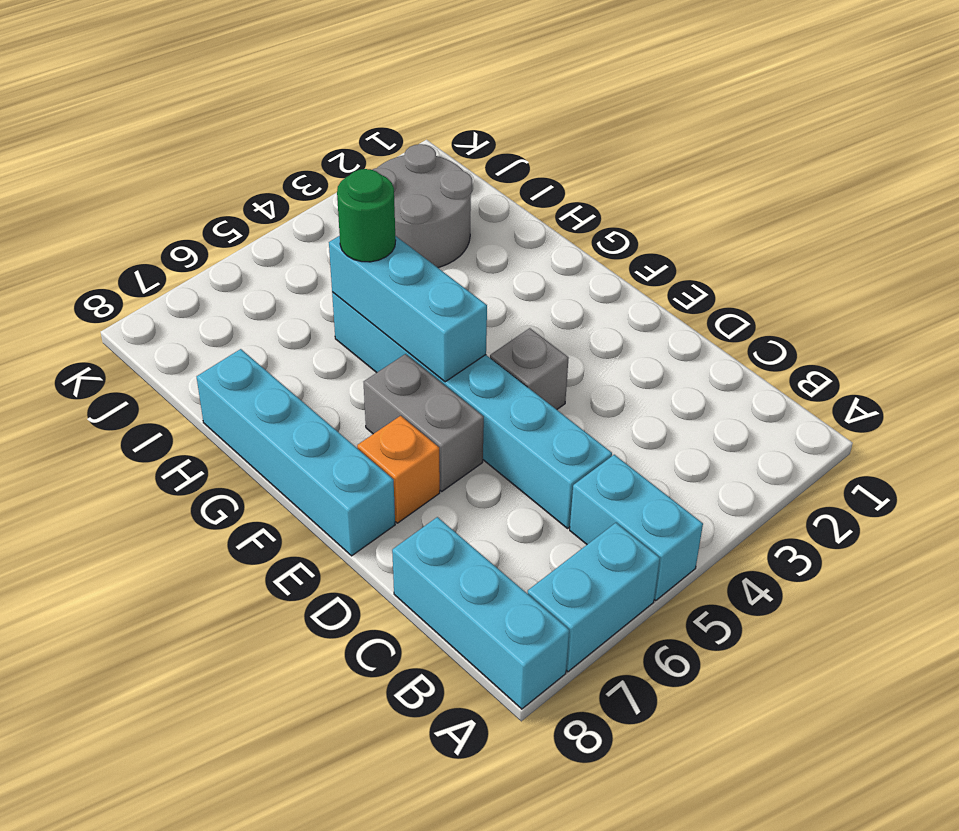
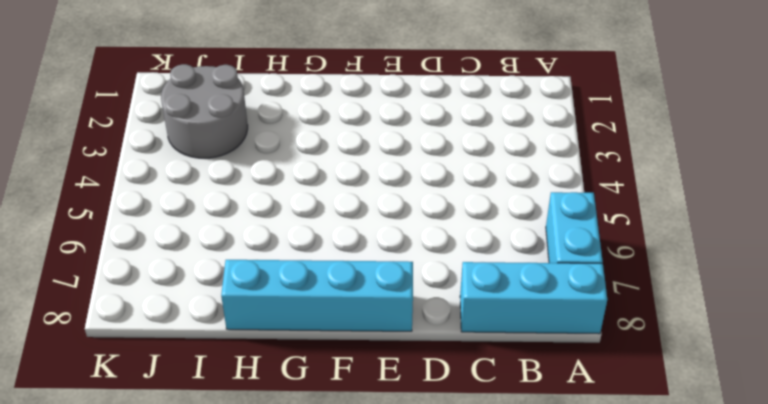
none -> cyan 1x2 brick [570,455,703,600]
none -> cyan 1x6 brick [332,292,612,528]

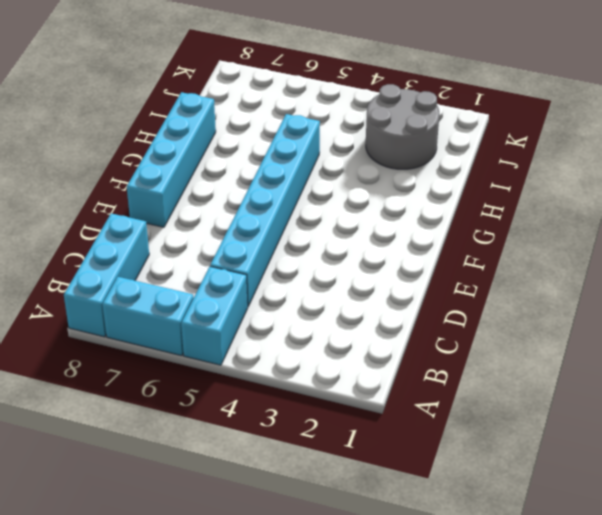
none -> grey 1x1 brick [490,328,569,410]
none -> grey 1x2 brick [364,354,484,491]

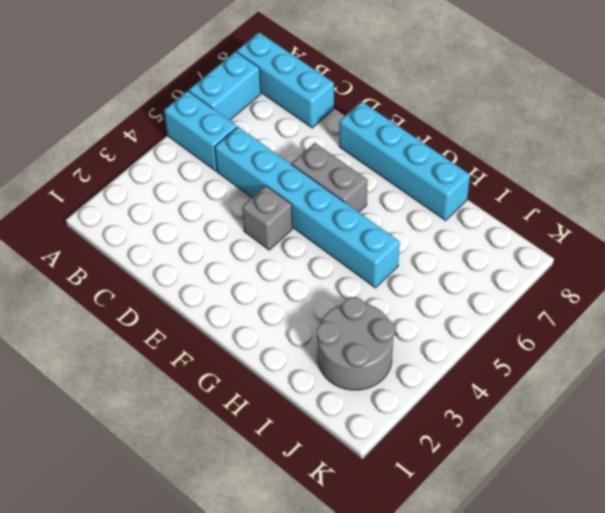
none -> orange 1x1 brick [357,416,440,523]
none -> cyan 1x3 brick [329,236,487,382]

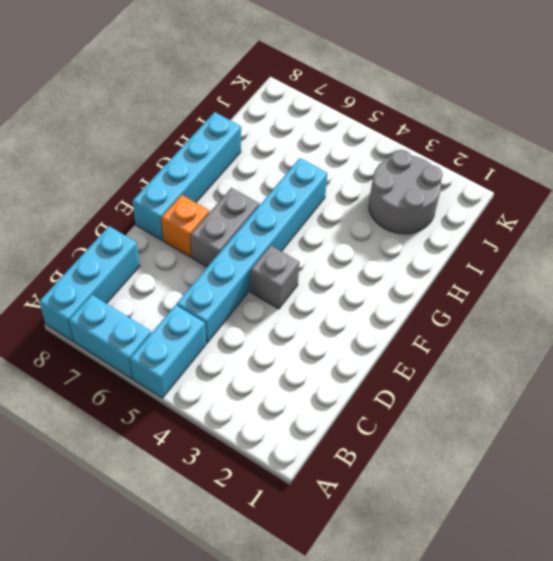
none -> cyan 1x3 brick [329,236,487,382]
none -> green 1x1 round brick [337,169,396,262]

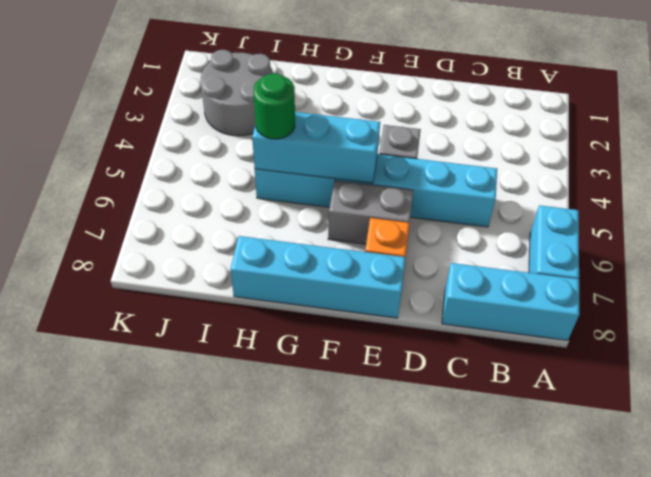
none -> cyan 1x2 brick [570,455,703,600]

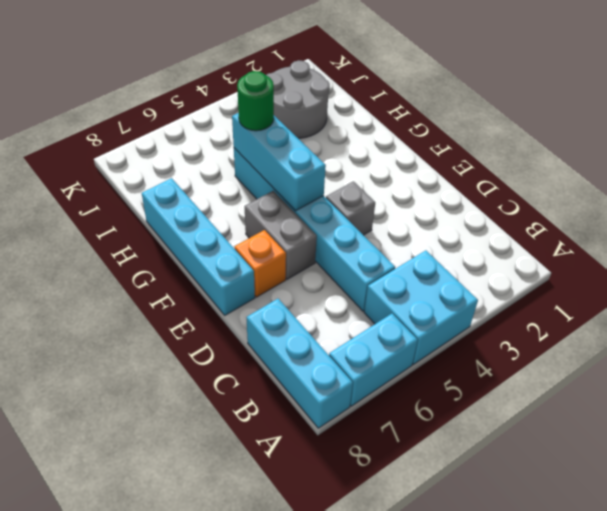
cyan 2x2 brick [364,250,478,364] -> cyan 1x2 brick [570,455,703,600]

